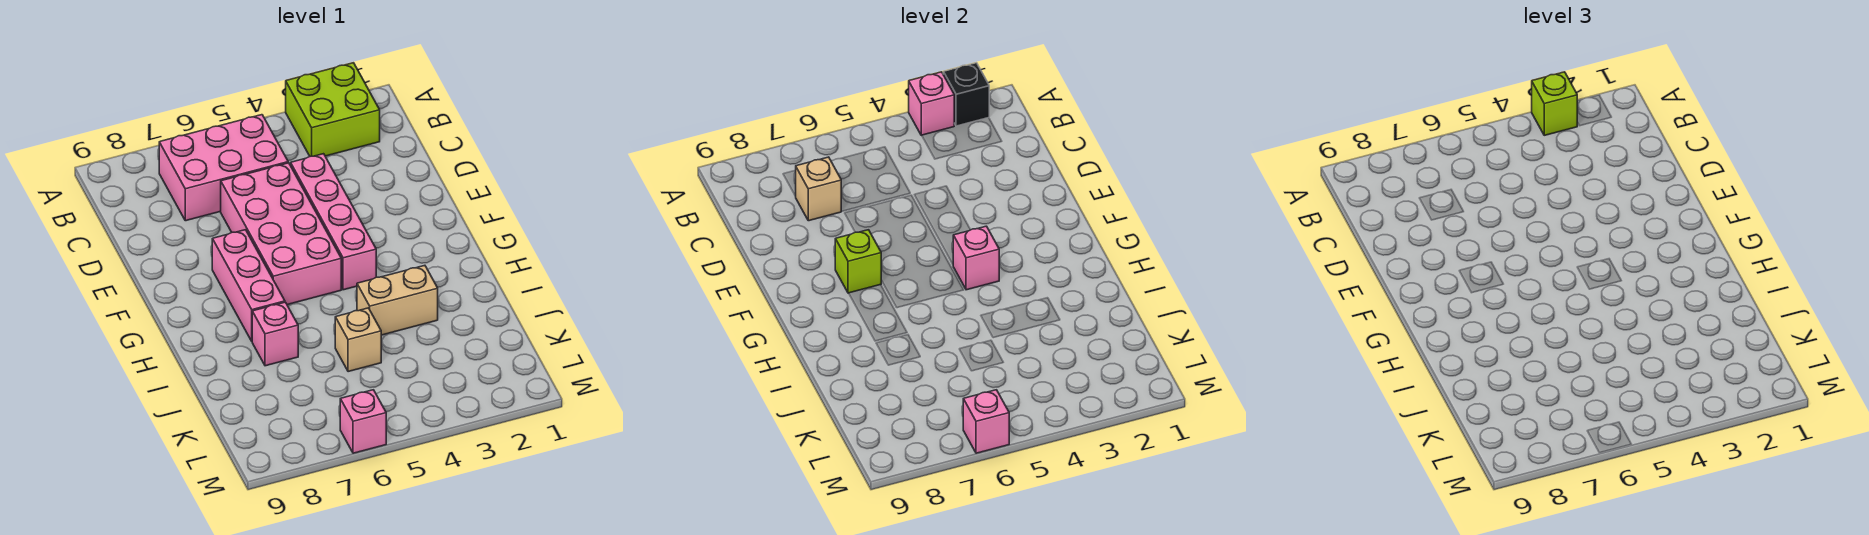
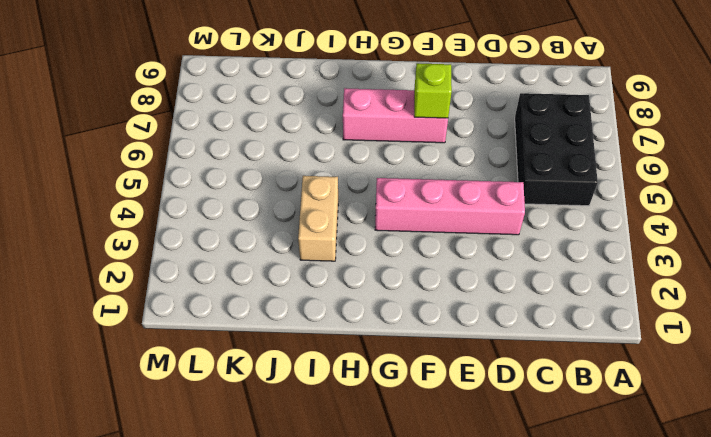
black 2x3 brick [515,93,598,206] -> pink 2x3 brick [159,115,288,221]
none -> lime 2x2 brick [286,63,380,156]
none -> pink 2x4 brick [221,163,341,305]
none -> pink 1x1 brick [252,302,298,366]

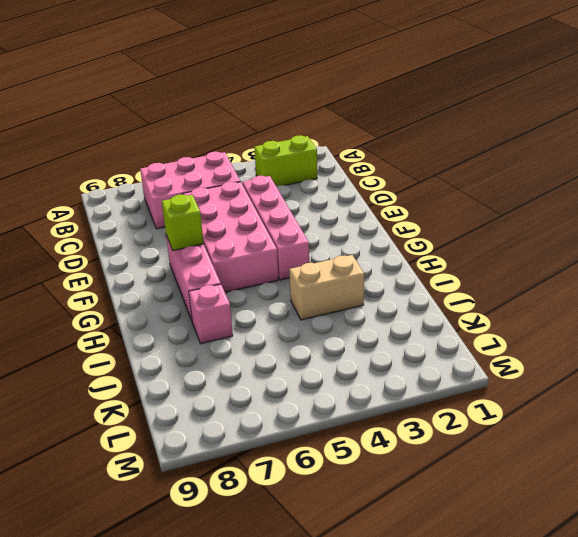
lime 1x2 brick [254,135,317,186] -> lime 2x2 brick [286,63,380,156]
none -> tan 1x1 brick [335,308,381,372]
none -> pink 1x1 brick [340,390,386,453]
none -> black 1x1 brick [943,63,989,126]

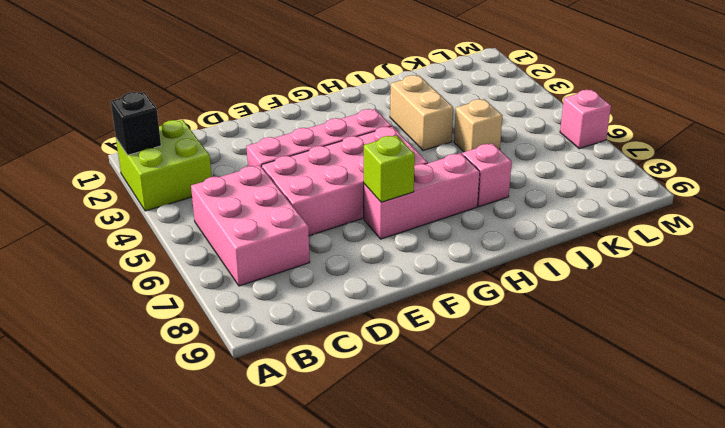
none -> pink 1x1 brick [909,72,954,135]
none -> tan 1x1 brick [796,157,842,221]
none -> pink 1x1 brick [953,226,999,290]

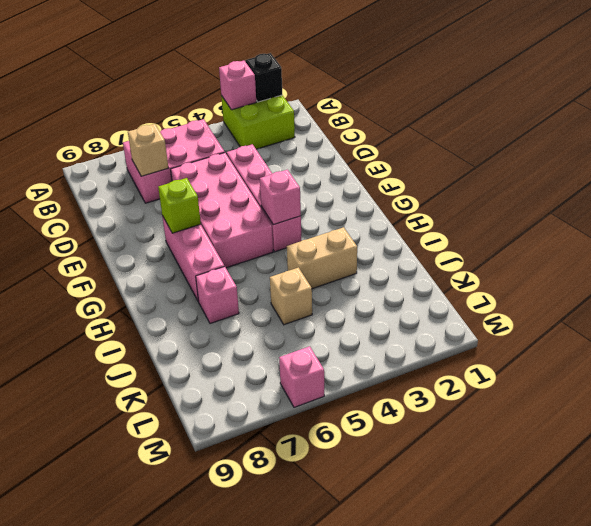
none -> pink 1x1 brick [963,390,1009,453]
none -> lime 1x1 brick [1532,72,1578,135]

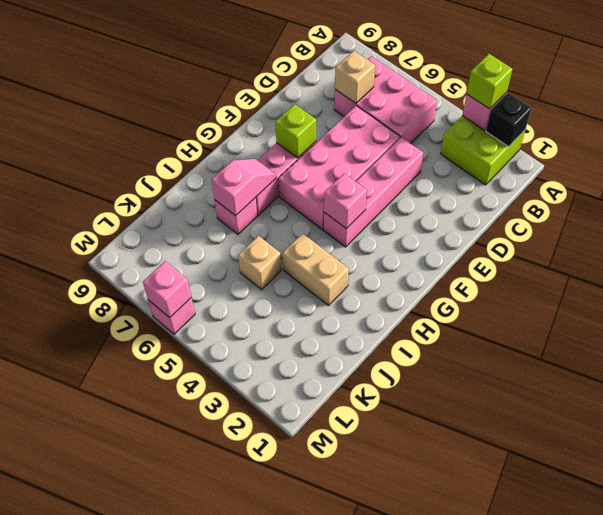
pink 1x2 slope [212,158,276,216] -> none

